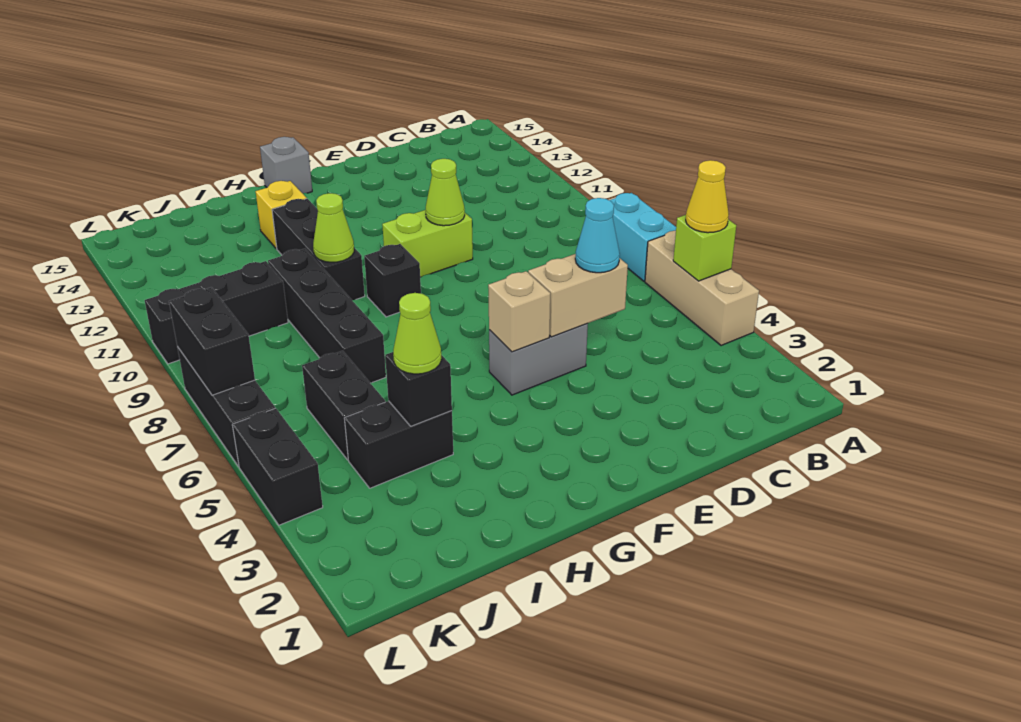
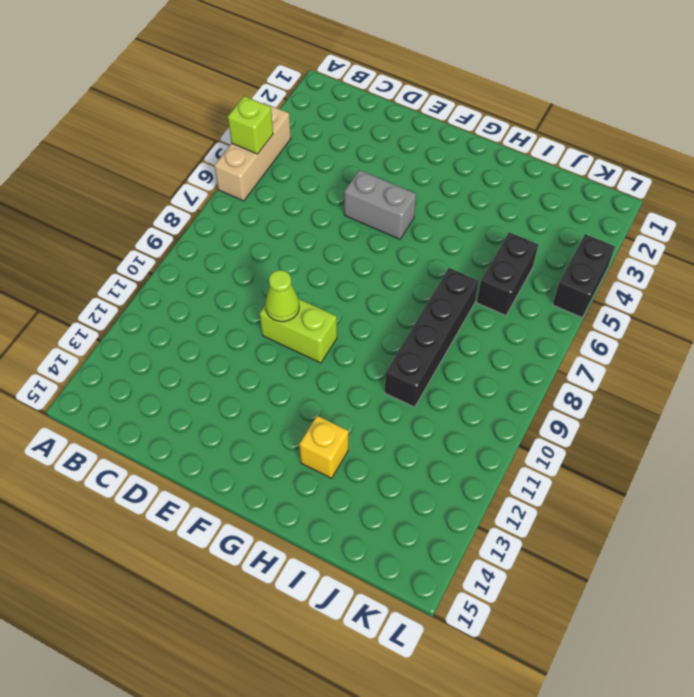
none -> cyan 1x2 brick [610,193,676,281]
none -> black 1x1 brick [364,244,421,317]
none -> grey 1x1 brick [260,137,312,193]

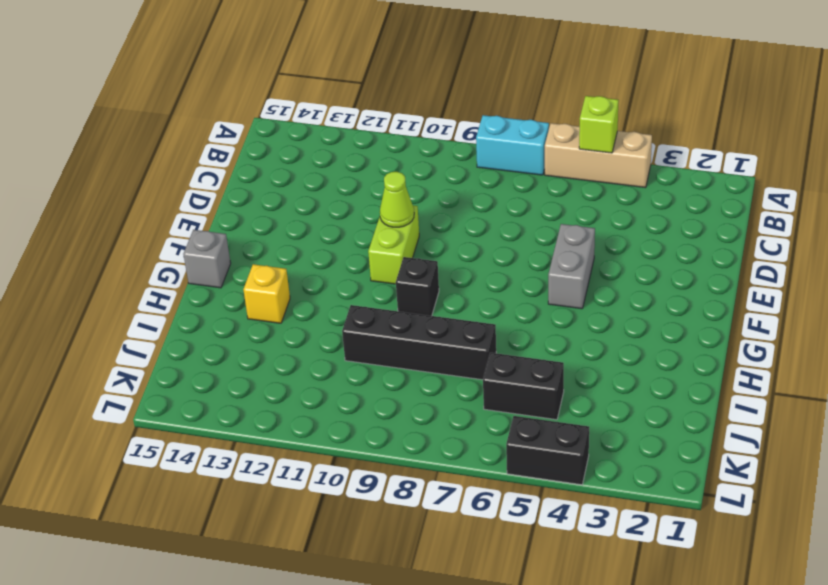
none -> black 1x3 brick [272,199,365,300]
none -> black 1x2 brick [344,401,453,488]
none -> black 1x3 brick [145,261,288,364]

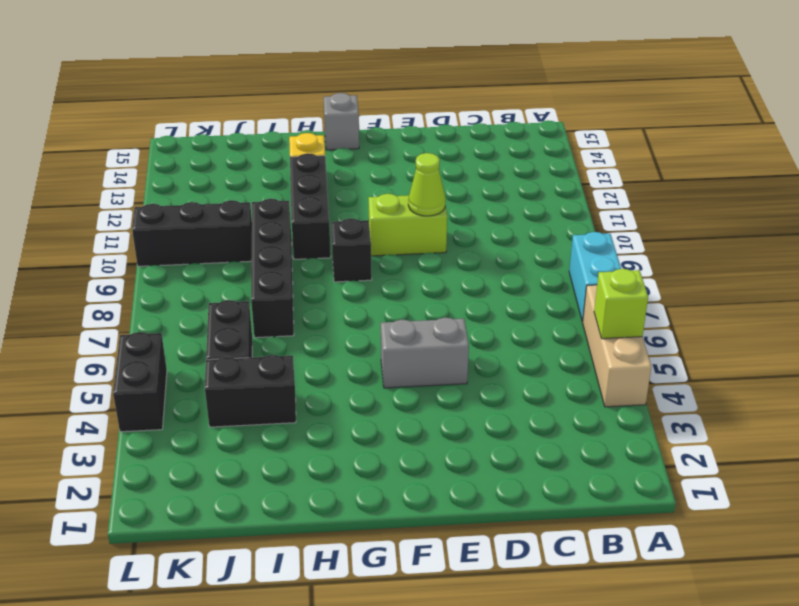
none -> black 1x3 brick [177,347,275,467]
none -> tan 1x2 brick [528,254,628,337]
none -> tan 1x1 brick [488,271,550,352]

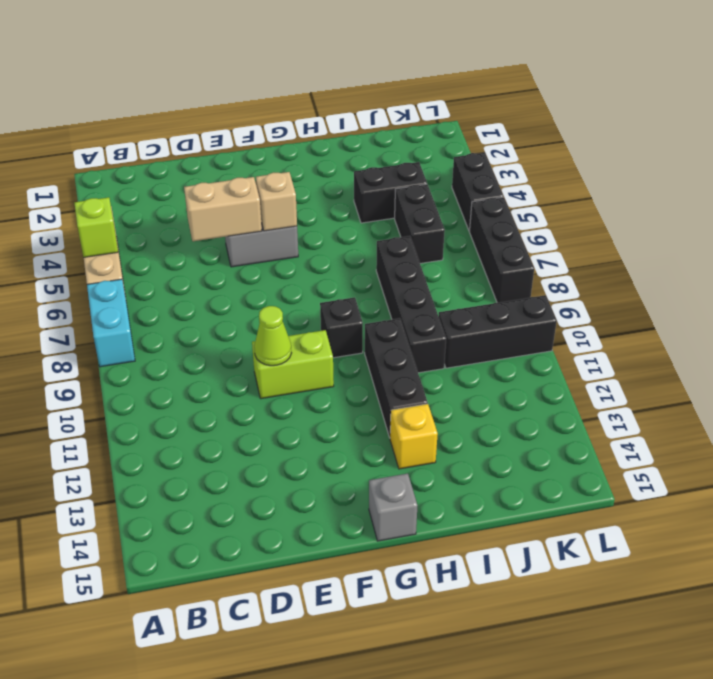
none -> lime 1x1 cone [313,193,354,262]
none -> black 1x1 brick [385,352,452,426]
none -> black 1x2 brick [169,287,255,395]

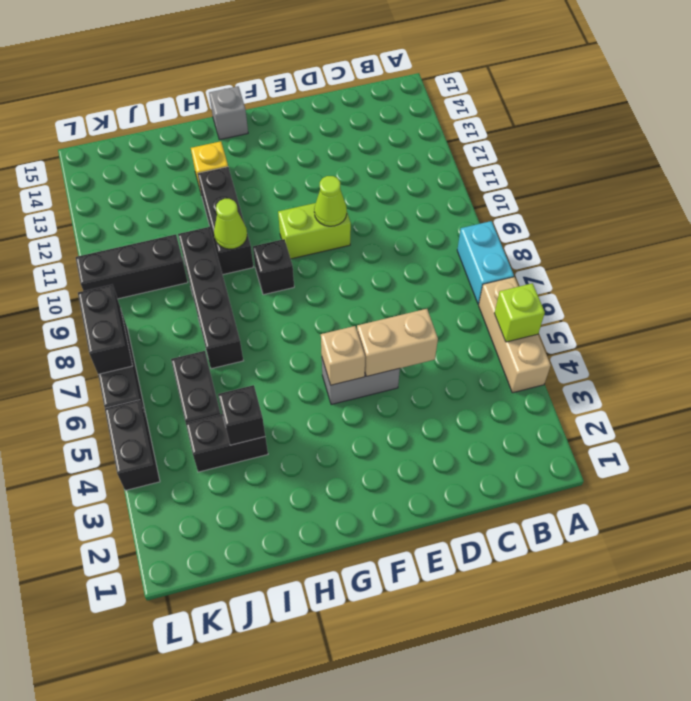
none -> yellow 1x1 cone [686,160,729,233]
none -> cyan 1x1 cone [575,198,620,273]
none -> lime 1x1 cone [393,293,441,374]

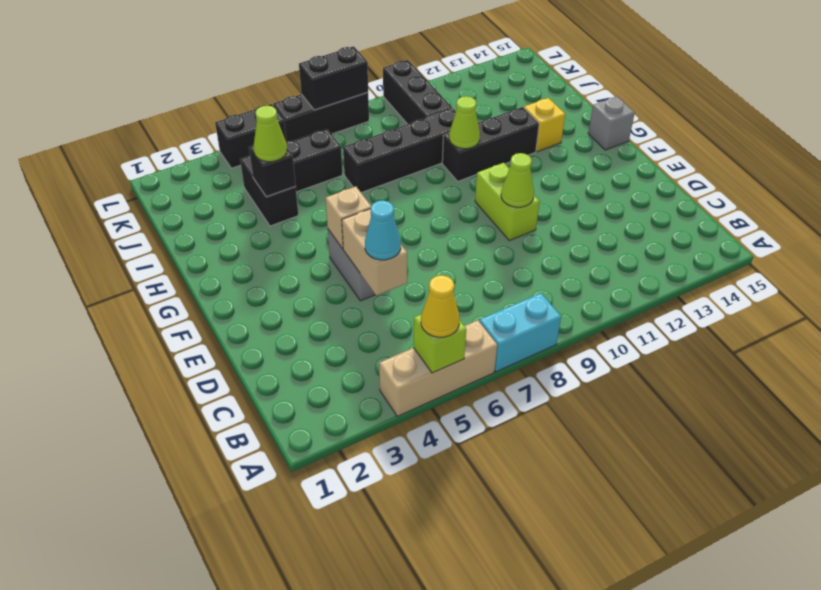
none -> black 1x1 brick [364,244,421,317]

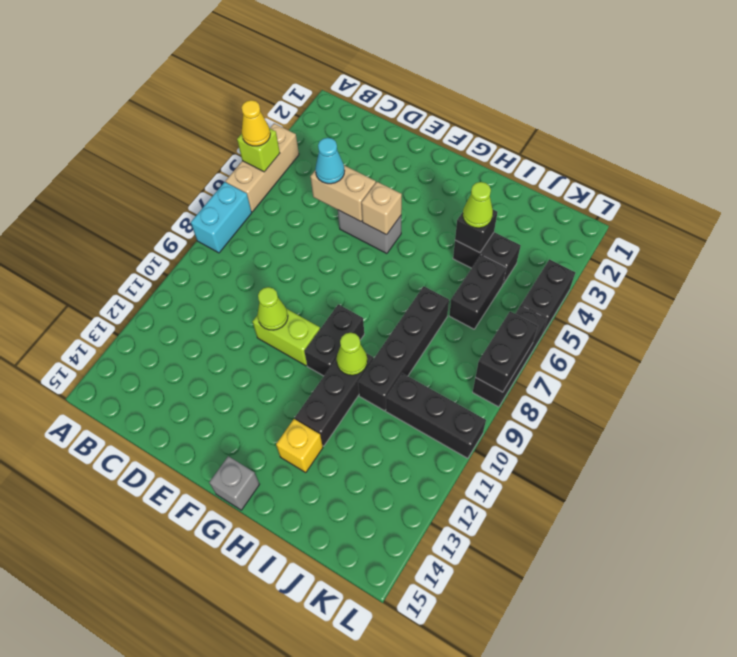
black 1x2 brick [304,304,364,376] -> black 1x1 brick [364,244,421,317]

